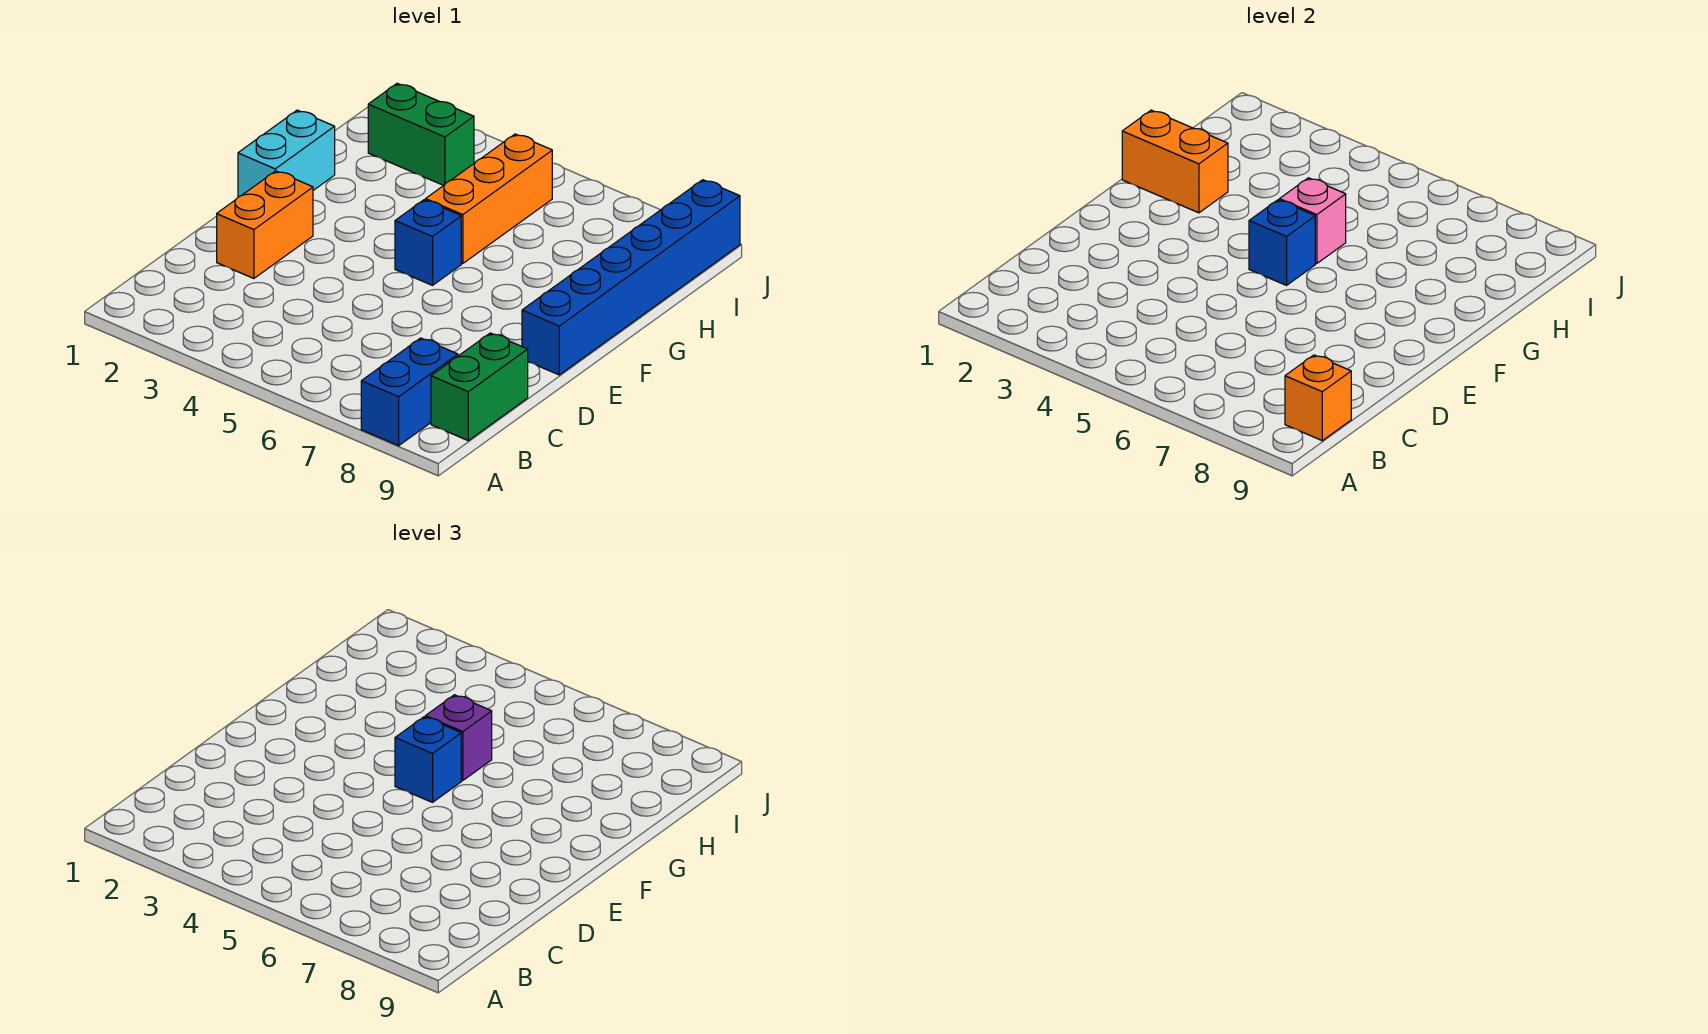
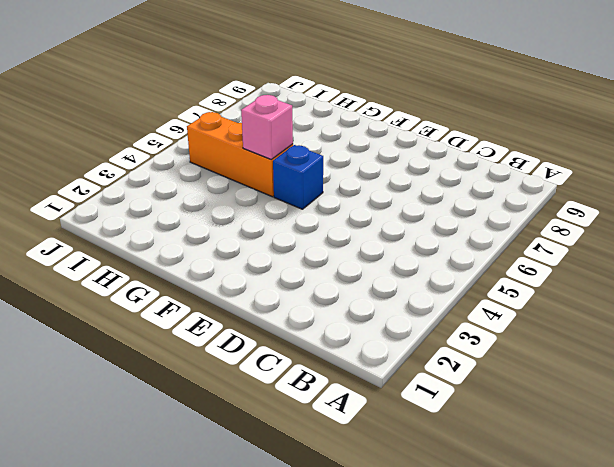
none -> blue 1x2 brick [361,338,458,446]
none -> green 1x2 brick [431,333,528,441]
none -> orange 1x2 brick [217,171,313,278]

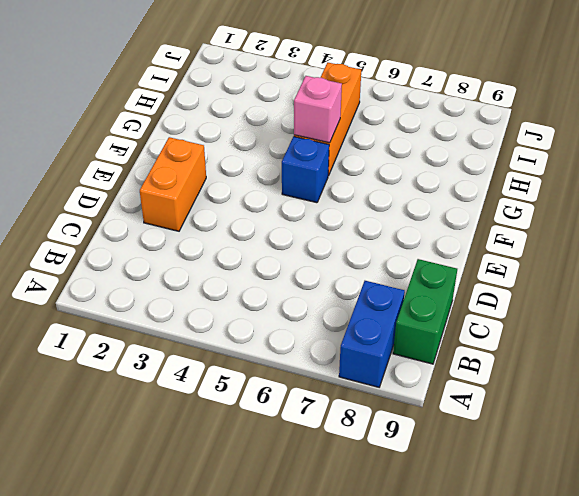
none -> blue 1x6 brick [522,180,740,375]
none -> cyan 1x2 brick [238,110,335,197]
none -> green 1x2 brick [368,83,474,185]

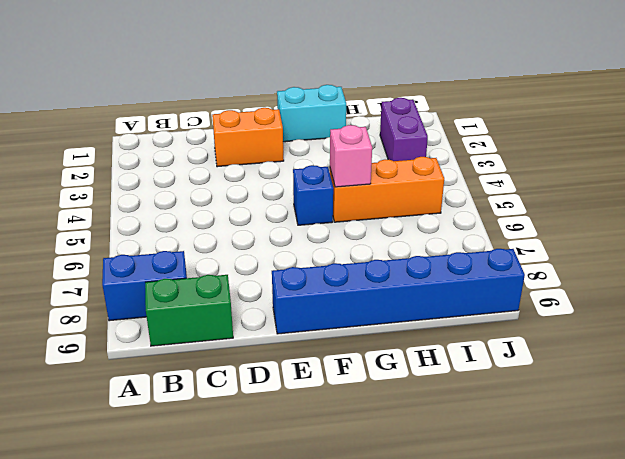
purple 1x2 brick [380,98,428,161] -> green 1x2 brick [368,83,474,185]
none -> orange 1x1 brick [1285,355,1351,441]
none -> blue 1x1 brick [1249,200,1315,285]
none -> orange 1x2 brick [1122,110,1228,213]

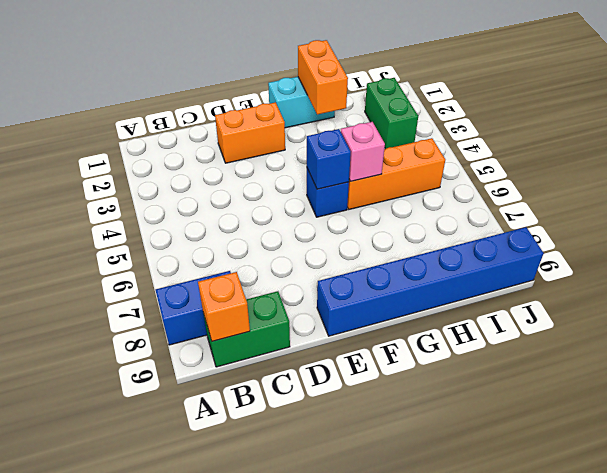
none -> blue 1x1 brick [395,717,461,802]
none -> purple 1x1 brick [425,695,492,781]

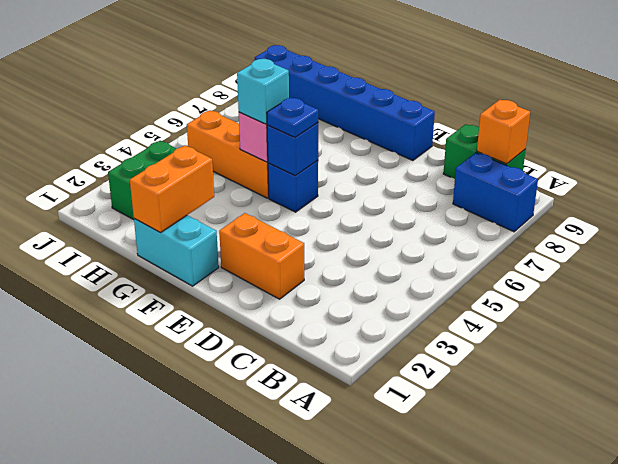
blue 1x1 plate [267,97,318,138] -> blue 1x1 brick [395,717,461,802]
cyan 1x1 brick [237,59,289,124] -> purple 1x1 brick [425,695,492,781]

